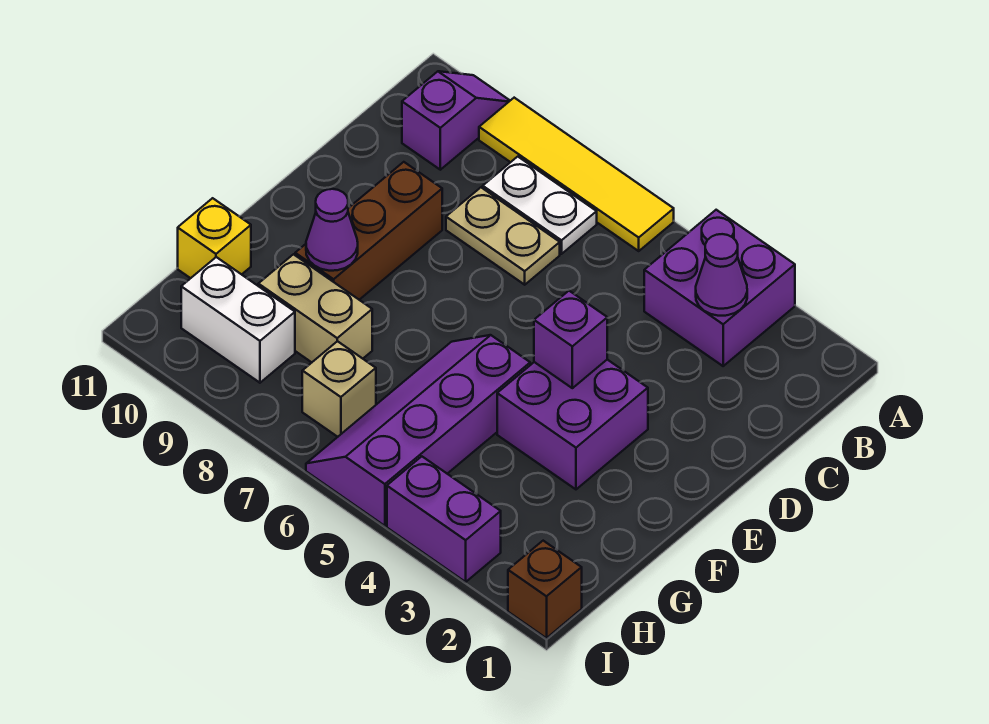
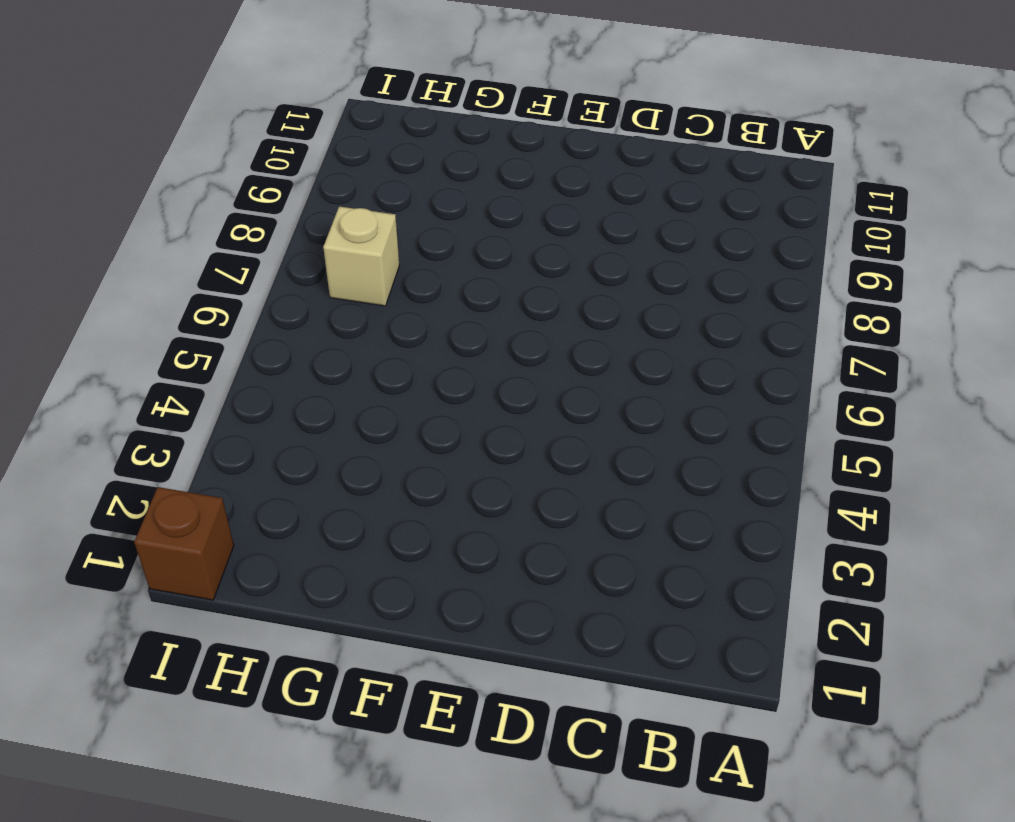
none -> purple 2x2 brick [644,210,795,366]
none -> yellow 1x4 tile [479,98,674,251]
none -> purple 1x2 slope [402,71,510,170]

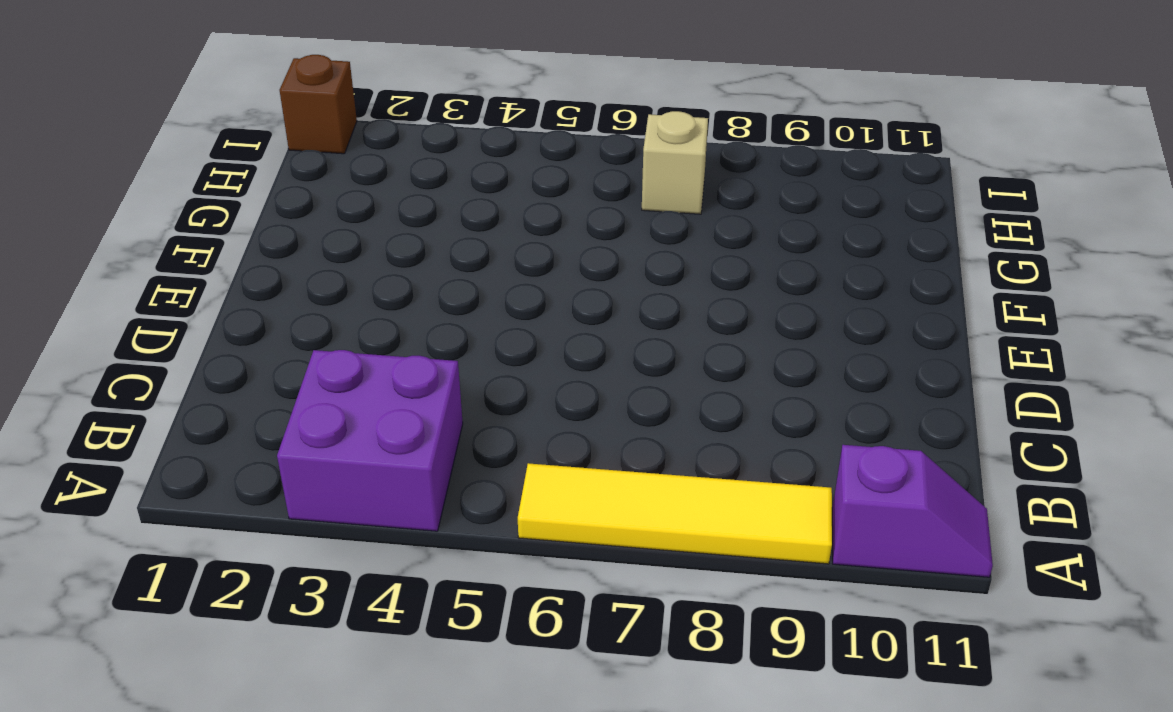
purple 1x2 slope [832,445,993,577] -> purple 1x2 slope turned to [402,71,510,170]
none -> white 1x2 plate [483,157,597,254]
none -> tan 1x2 plate [446,188,560,285]
none -> brown 1x3 brick [295,162,442,300]

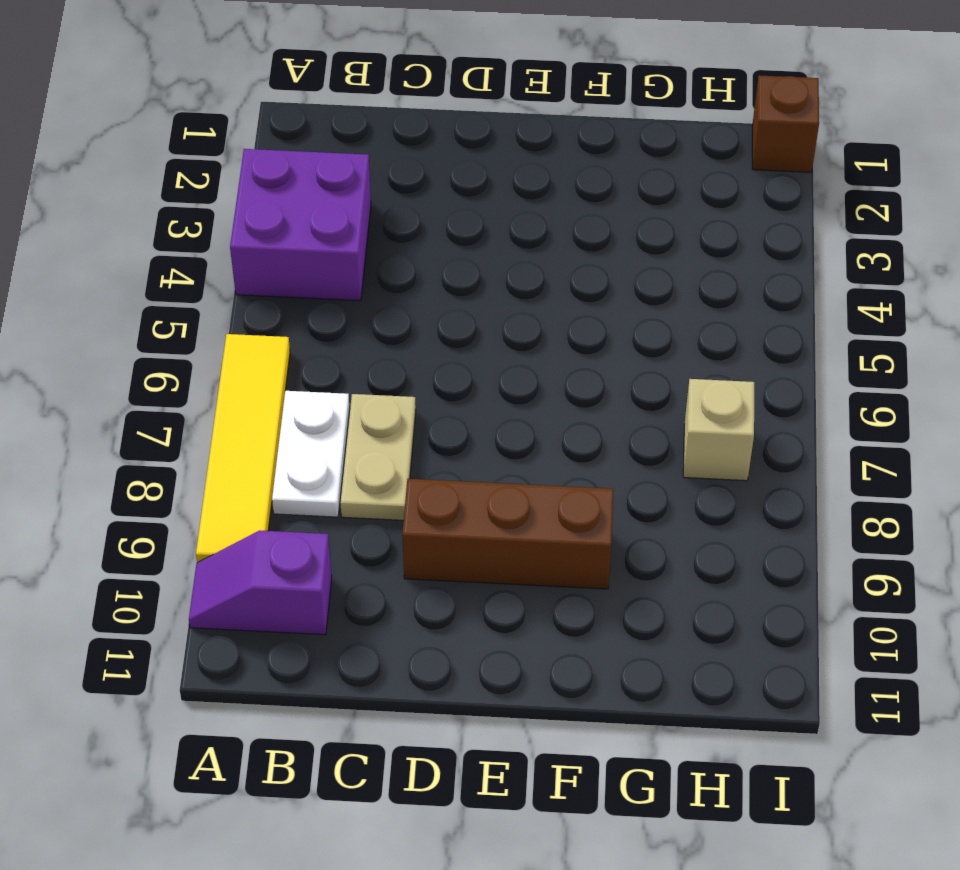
none -> purple 2x2 brick [497,360,648,489]
none -> purple 2x4 slope [306,335,530,526]
none -> tan 1x2 brick [258,254,372,362]

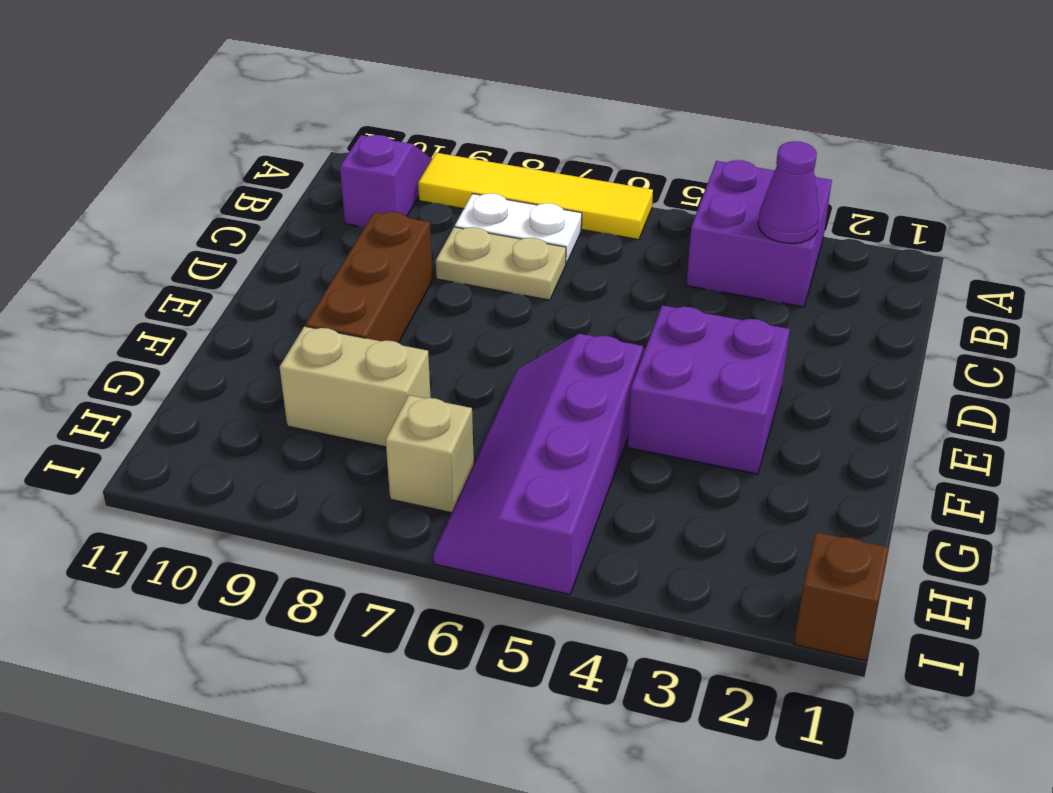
none -> yellow 1x1 brick [178,198,251,278]
none -> white 1x2 brick [181,257,295,383]
none -> purple 1x2 brick [387,456,501,582]

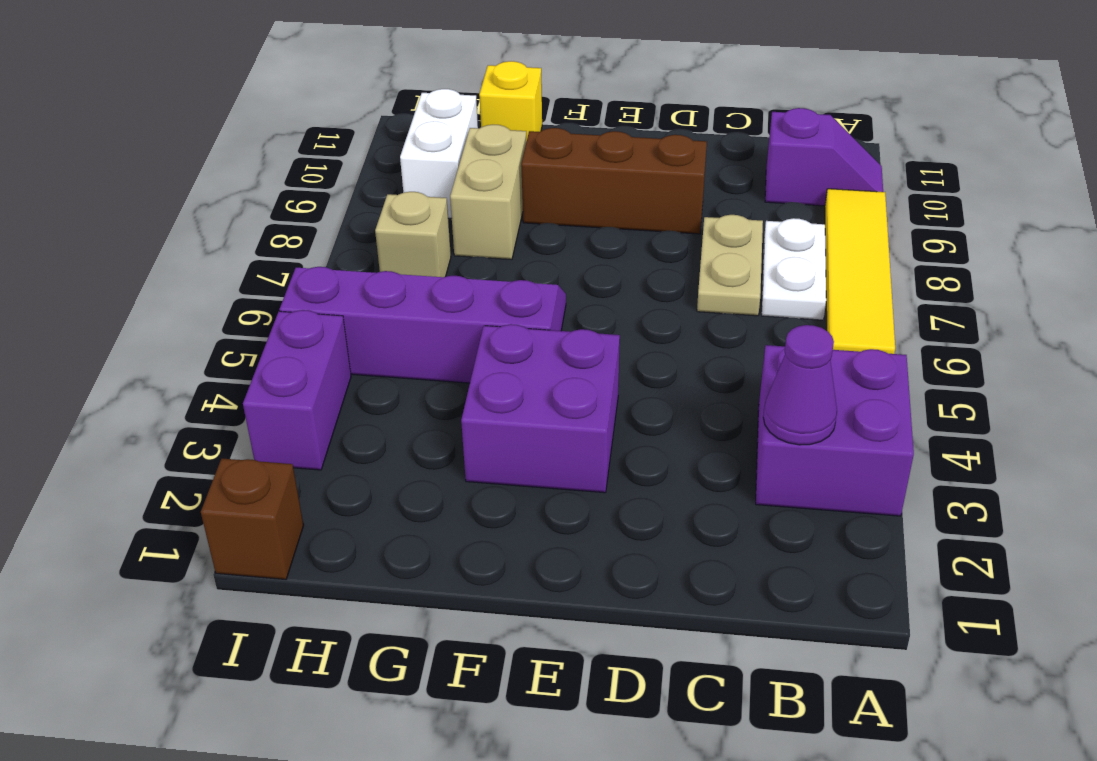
none -> purple 1x1 brick [534,291,607,388]
none -> purple 1x1 cone [306,189,358,271]

